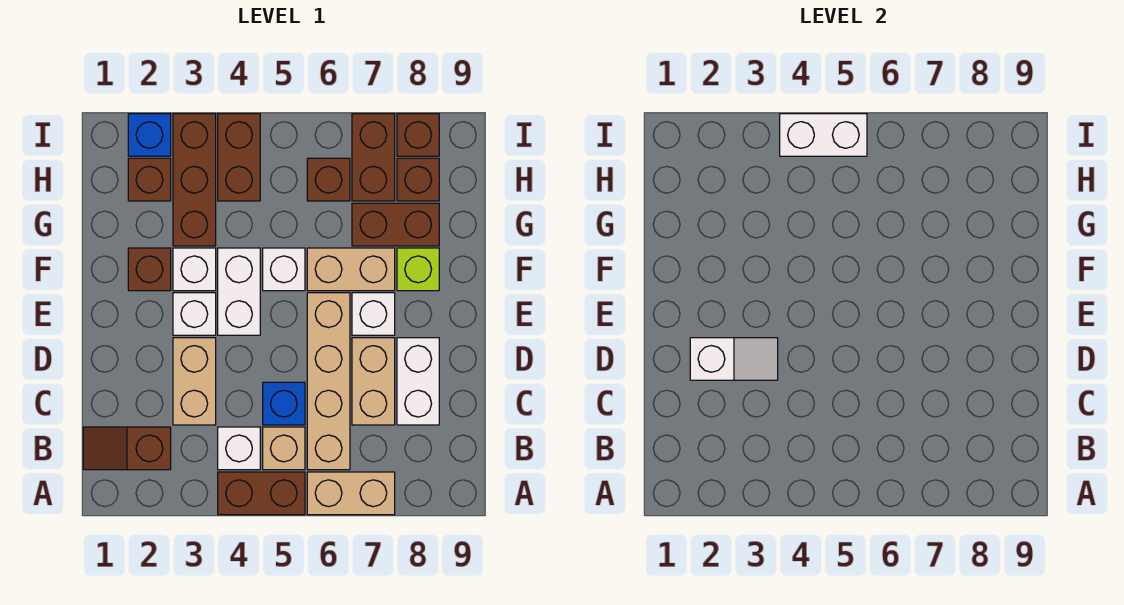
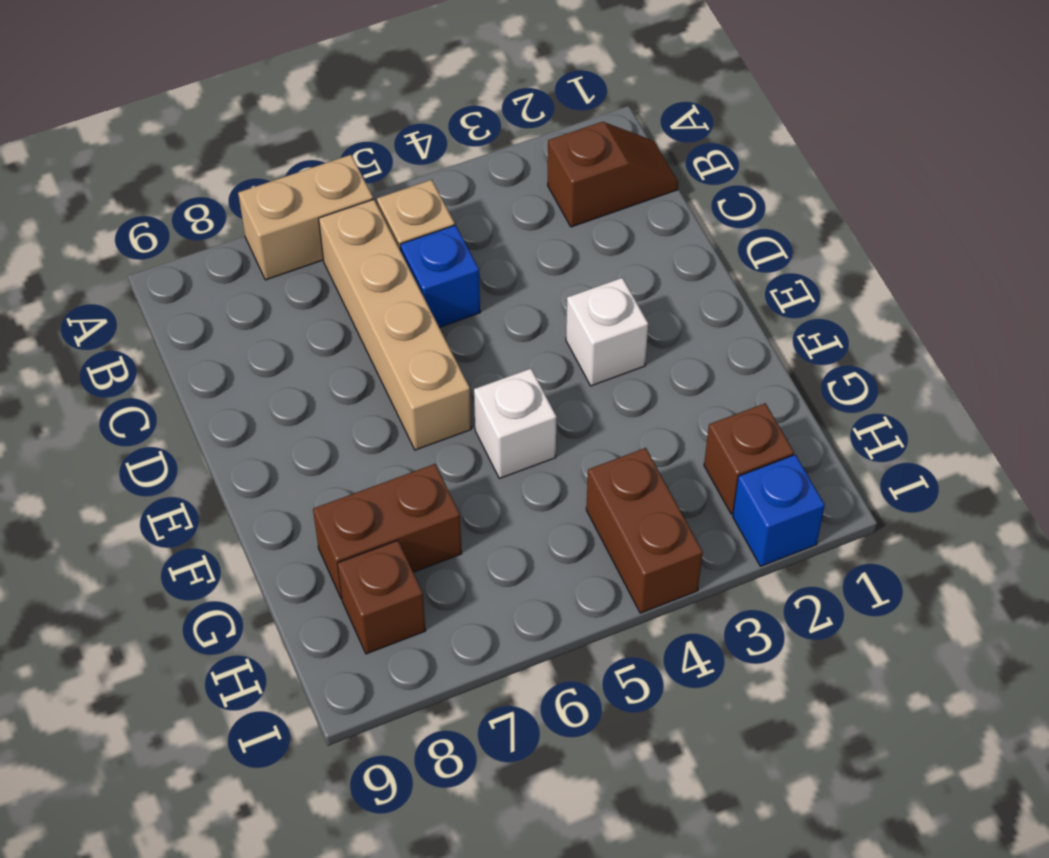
none -> brown 1x2 brick [218,472,305,515]
none -> white 1x1 brick [218,427,260,470]
none -> tan 1x2 brick [173,338,216,425]

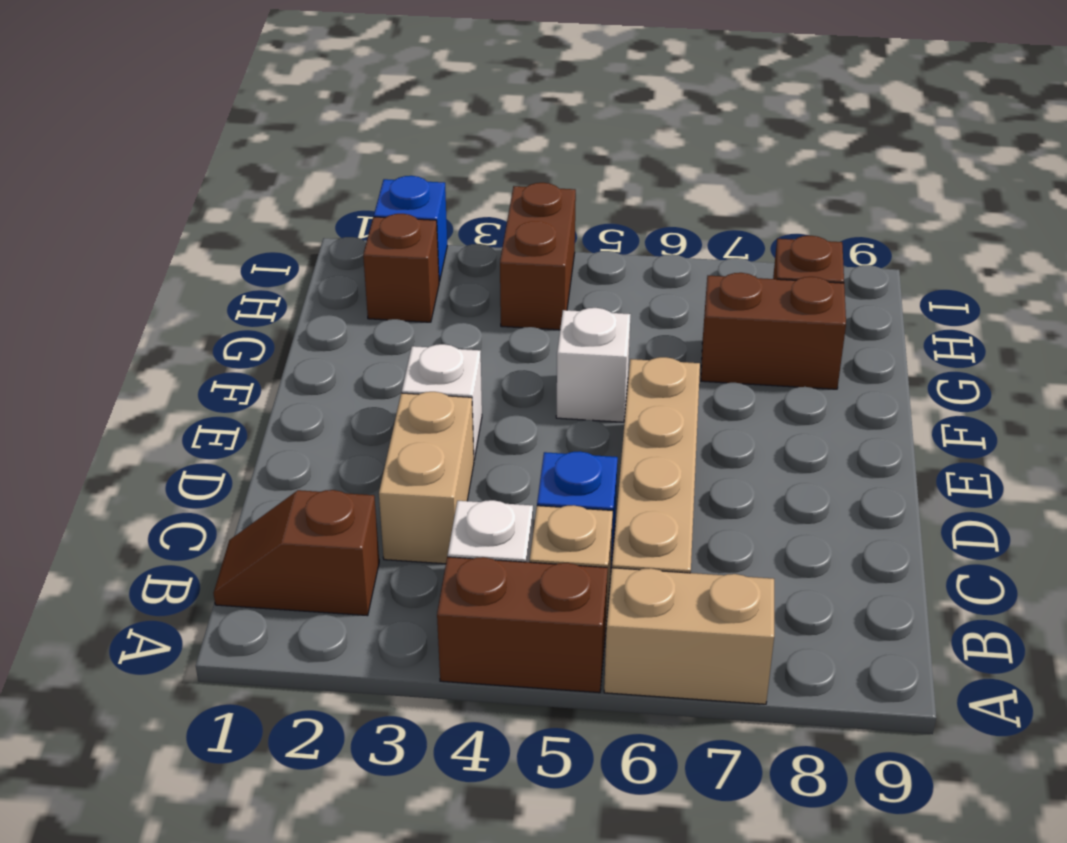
none -> tan 1x2 brick [352,338,395,425]
none -> white 1x2 brick [397,338,439,425]
none -> white 1x2 brick [218,248,260,335]

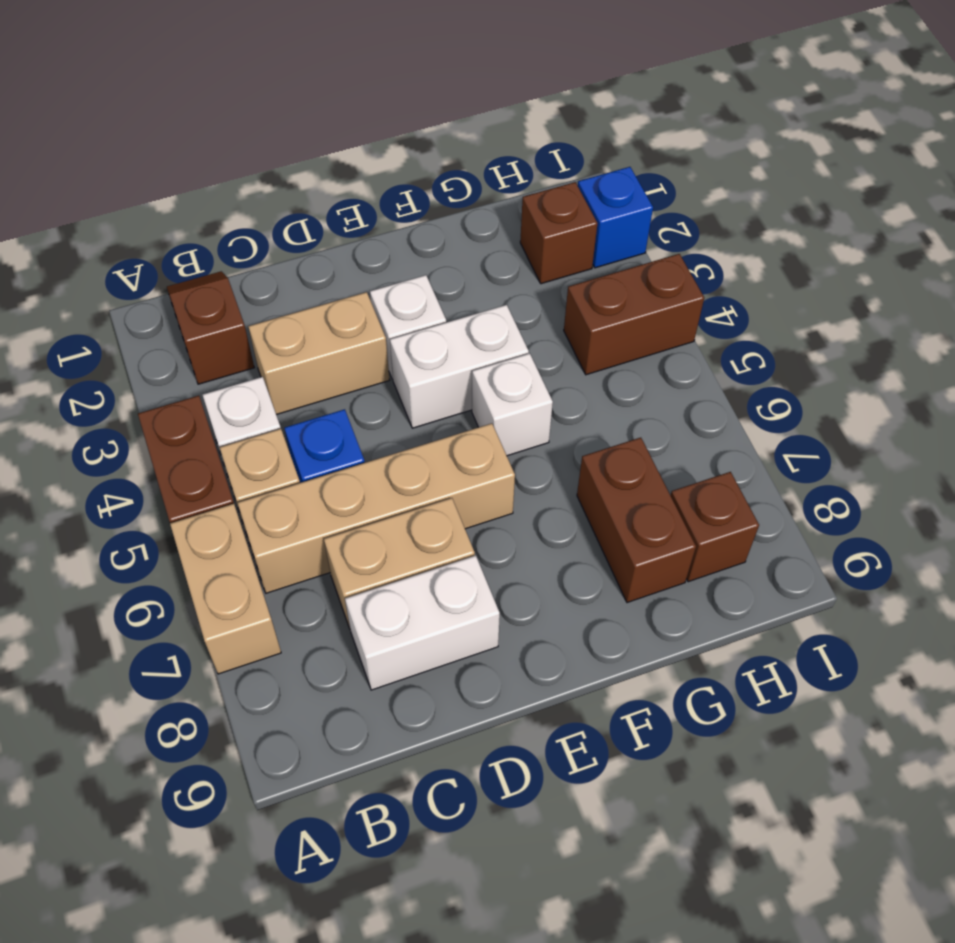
none -> white 1x1 brick [352,293,395,335]
none -> brown 1x1 brick [128,248,171,291]
none -> white 1x1 brick [173,248,216,291]

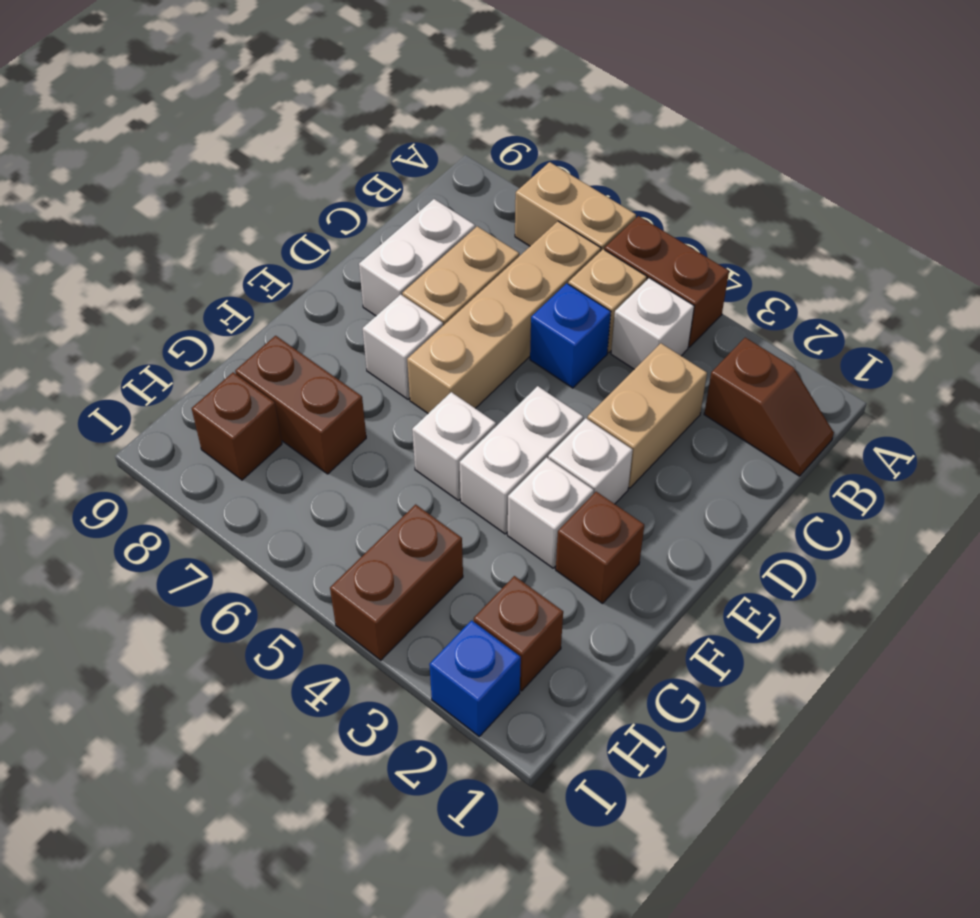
none -> tan 1x2 brick [307,248,395,291]
none -> lime 1x1 brick [397,248,439,291]
none -> brown 1x3 brick [173,114,216,246]

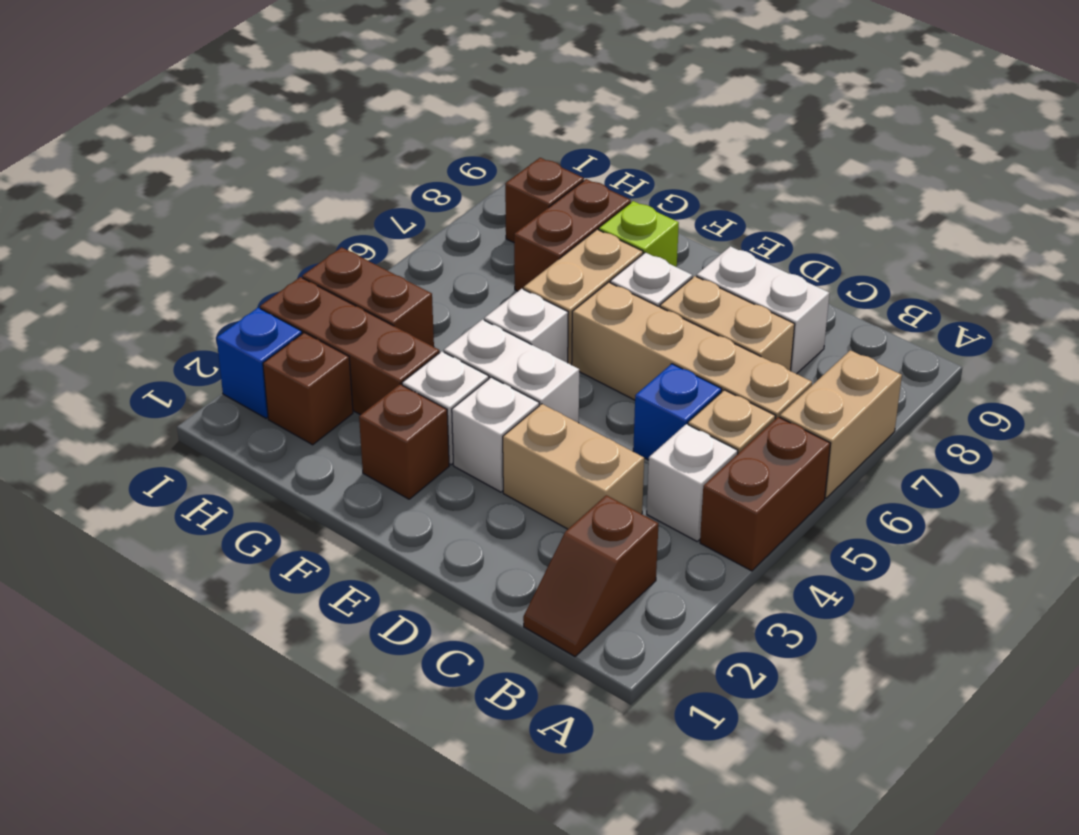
none -> brown 1x1 brick [307,158,350,201]
none -> brown 1x2 brick [352,114,395,201]
none -> brown 1x1 brick [397,114,439,156]

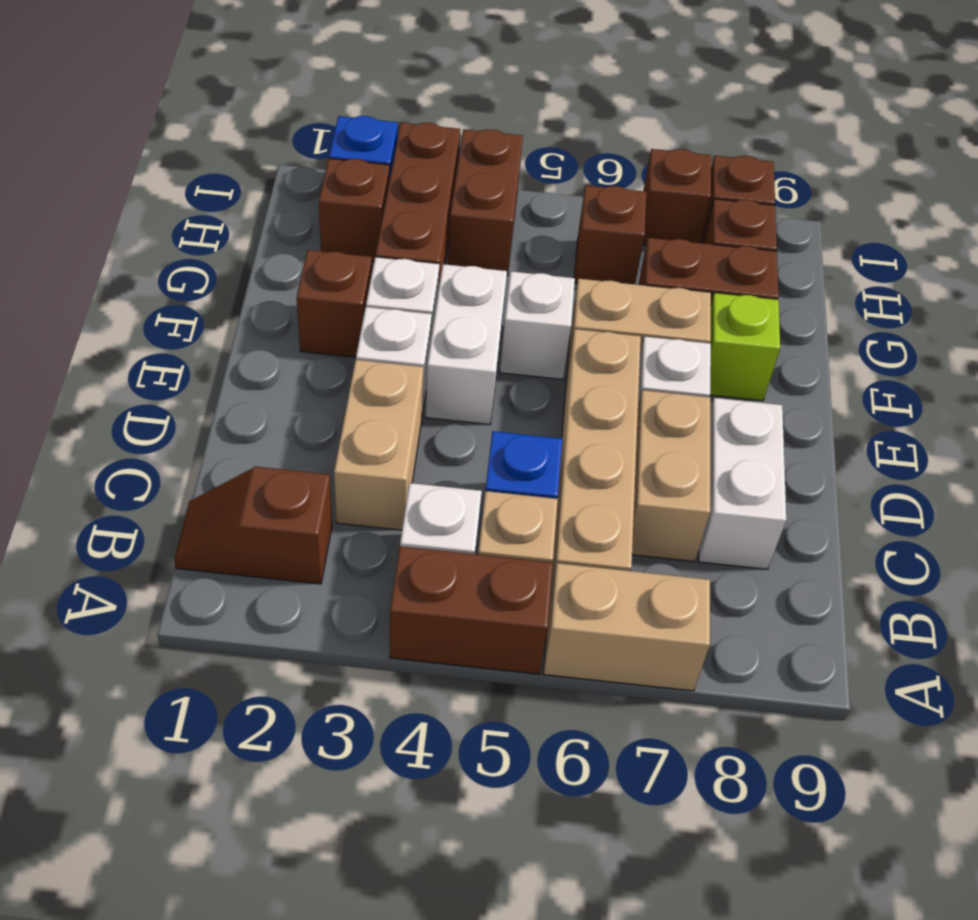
brown 1x1 brick [643,149,711,245] -> brown 1x2 brick [352,114,395,201]
none -> white 1x2 slope [690,338,778,380]
none -> white 1x2 brick [780,114,867,156]

